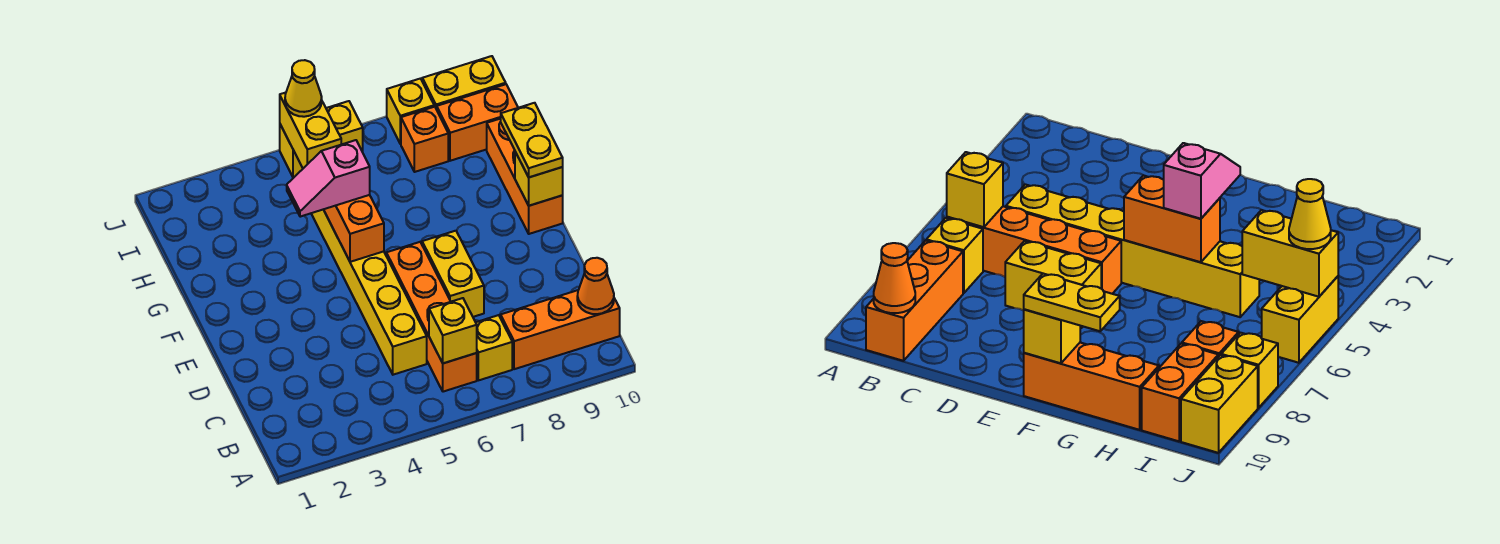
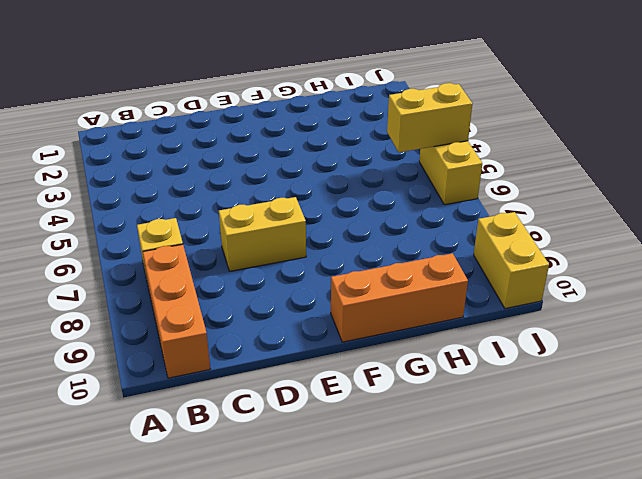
none -> orange 1x4 brick [386,242,477,392]
none -> yellow 1x6 brick [311,210,427,375]
none -> orange 1x1 brick [401,107,448,172]

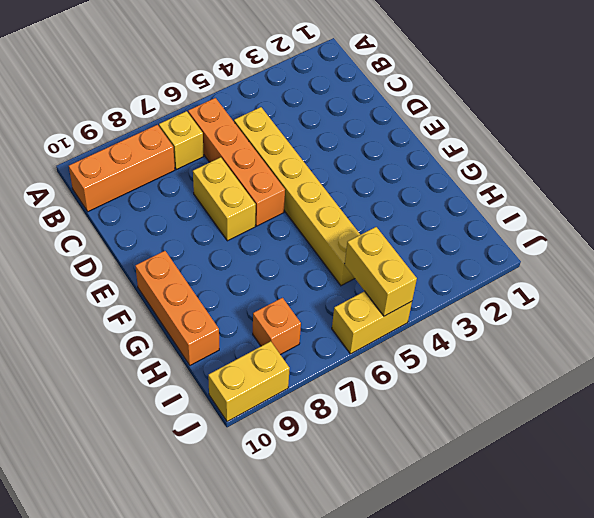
none -> orange 1x2 brick [437,84,518,161]
none -> yellow 1x1 brick [387,79,434,144]
none -> yellow 1x1 brick [429,298,477,363]

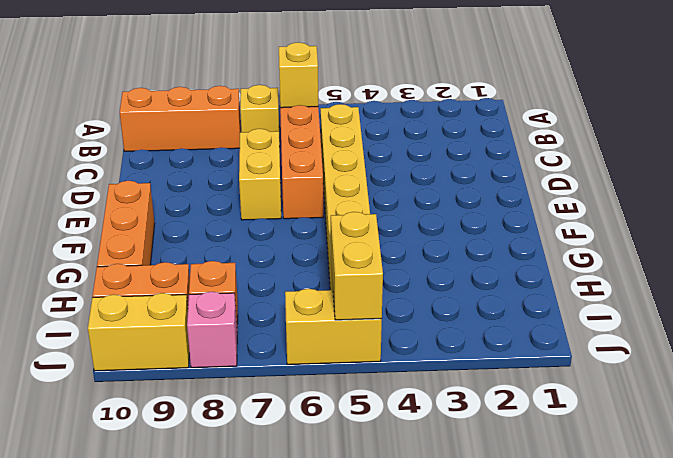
pink 1x1 brick [187,292,237,368] -> yellow 1x1 brick [387,79,434,144]
none -> orange 1x1 cone [577,258,614,314]
none -> orange 1x2 brick [323,195,384,262]
none -> yellow 1x1 brick [515,152,563,206]

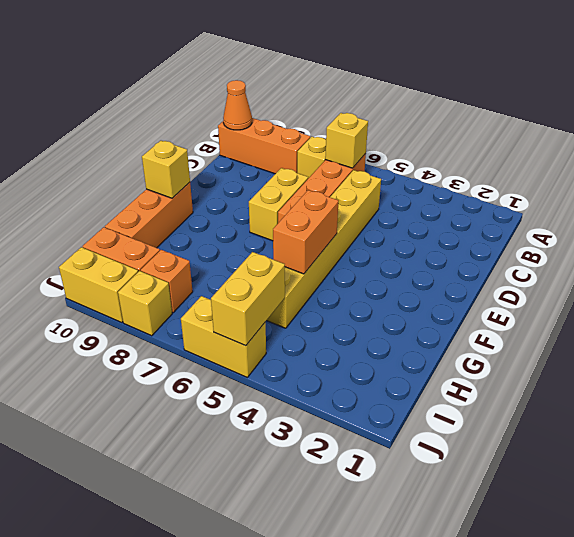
none -> yellow 1x2 plate [501,103,563,177]
none -> pink 1x2 slope [287,140,370,217]
none -> yellow 1x1 cone [285,60,322,117]

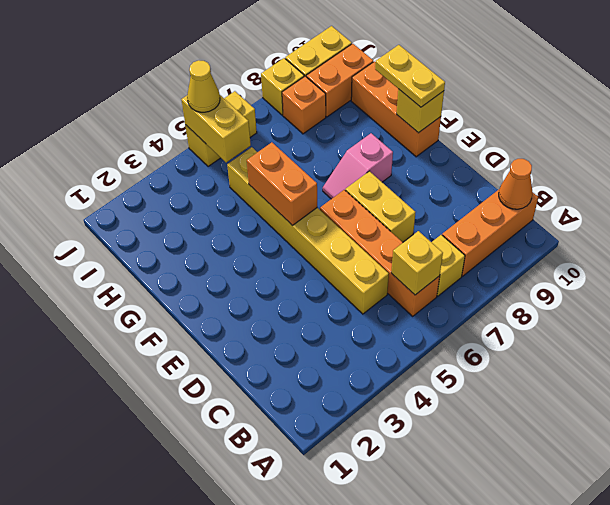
pink 1x2 slope [323,133,393,199] -> pink 1x2 slope moved to [287,140,370,217]

